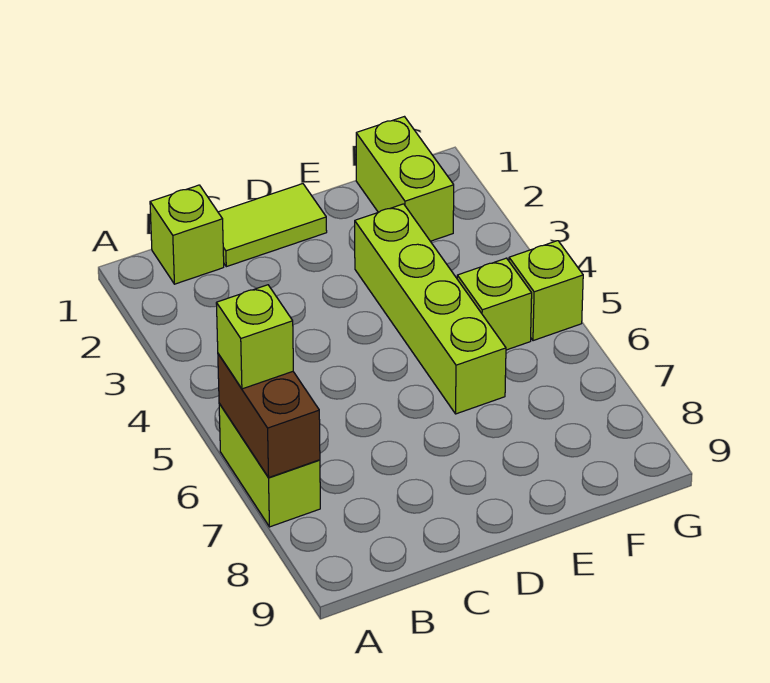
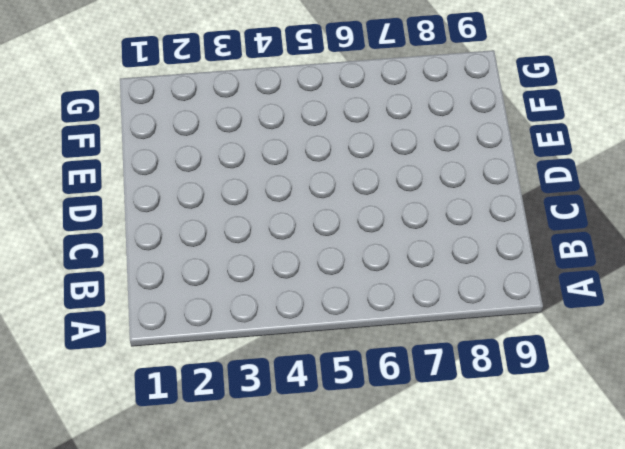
none -> lime 1x2 brick [219,404,320,527]
none -> lime 1x1 brick [150,185,224,284]

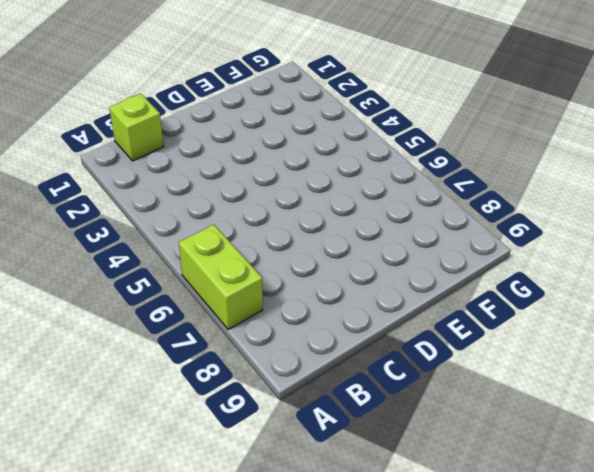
none -> lime 1x2 tile [218,184,327,267]
none -> lime 1x4 brick [355,204,506,414]

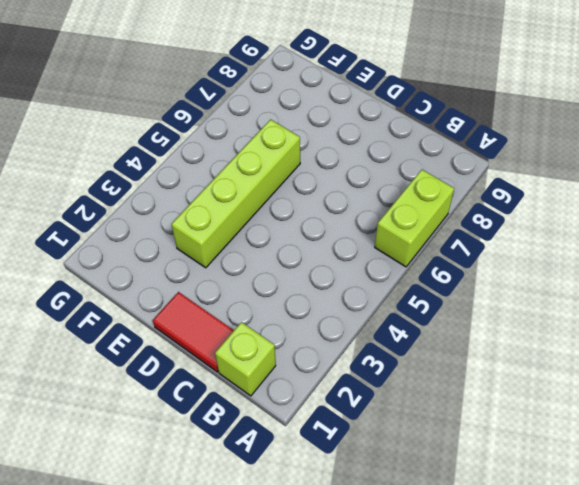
red 1x2 tile [153,292,234,372] -> lime 1x2 tile [218,184,327,267]
none -> lime 1x2 brick [356,117,454,241]
none -> lime 1x1 brick [457,258,532,350]

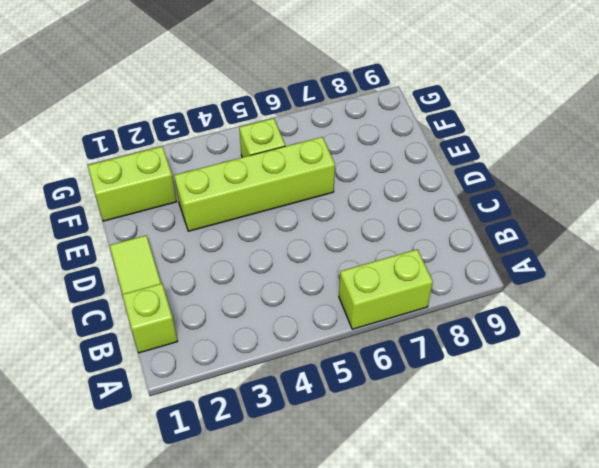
none -> lime 1x1 brick [509,241,583,341]
none -> brown 1x2 brick [218,354,320,478]

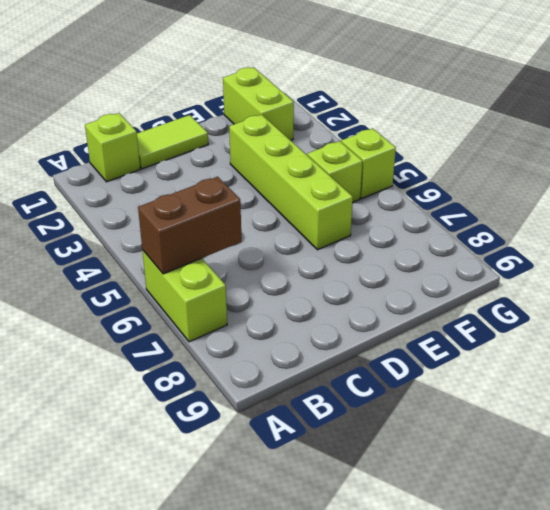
brown 1x2 brick [138,177,242,274] -> brown 1x2 brick turned to [218,354,320,478]
none -> lime 1x1 brick [216,285,293,389]

